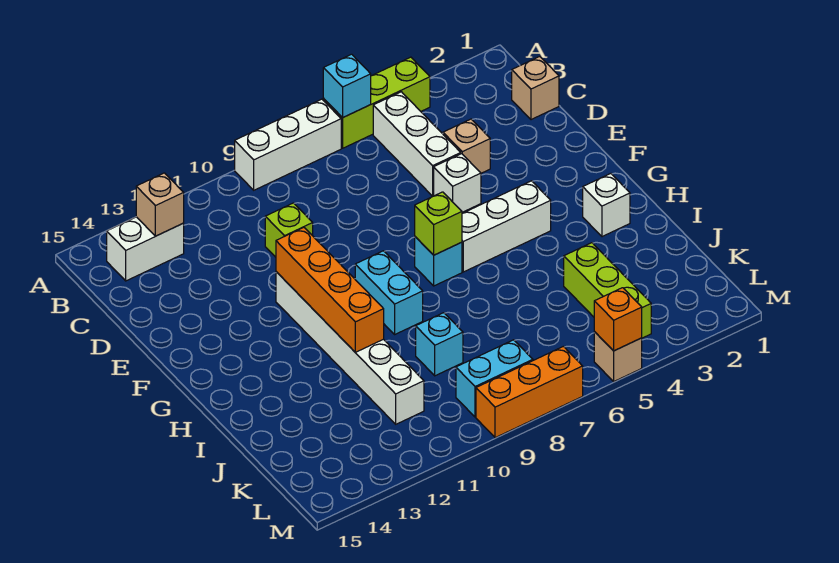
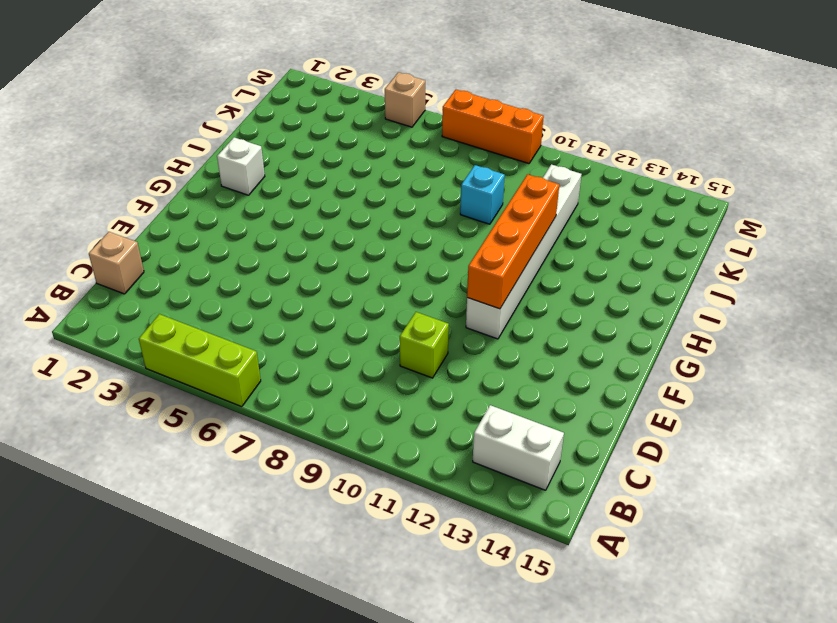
none -> white 1x3 brick [235,99,341,190]
none -> white 1x3 brick [373,92,461,196]
none -> tan 1x1 brick [443,119,490,173]

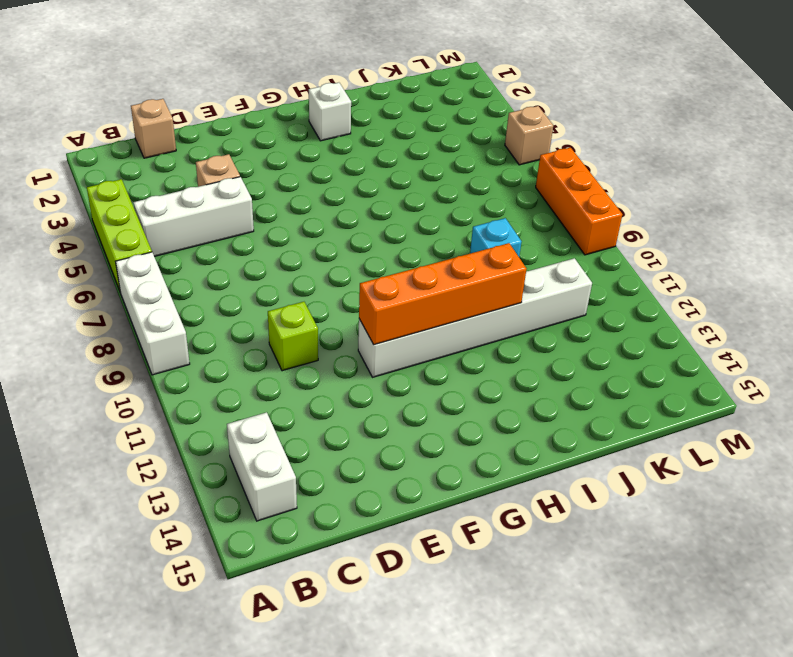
none -> white 1x1 brick [434,154,481,212]
none -> white 1x3 brick [462,181,551,272]
none -> cyan 1x1 brick [415,237,462,286]

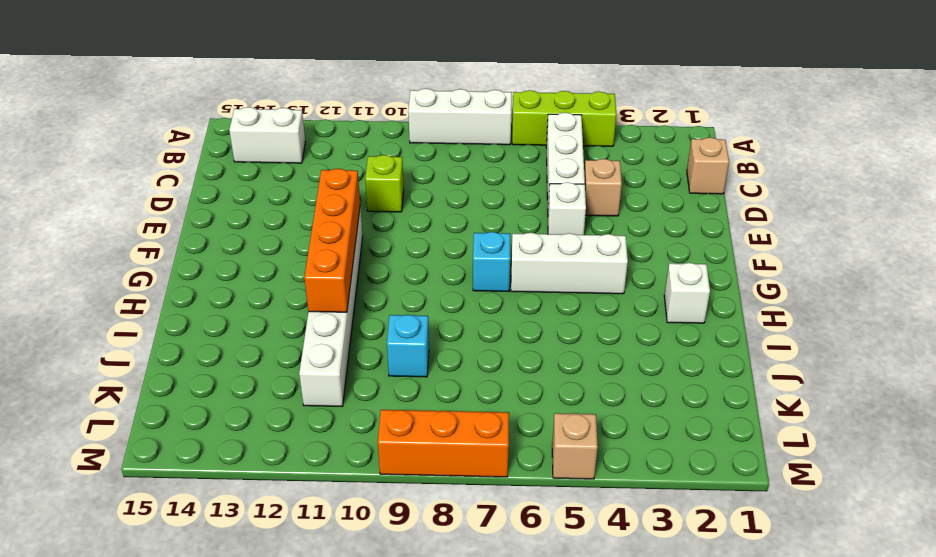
none -> cyan 1x2 brick [355,251,423,334]
none -> lime 1x3 brick [564,243,651,338]
none -> cyan 1x2 brick [456,340,533,417]

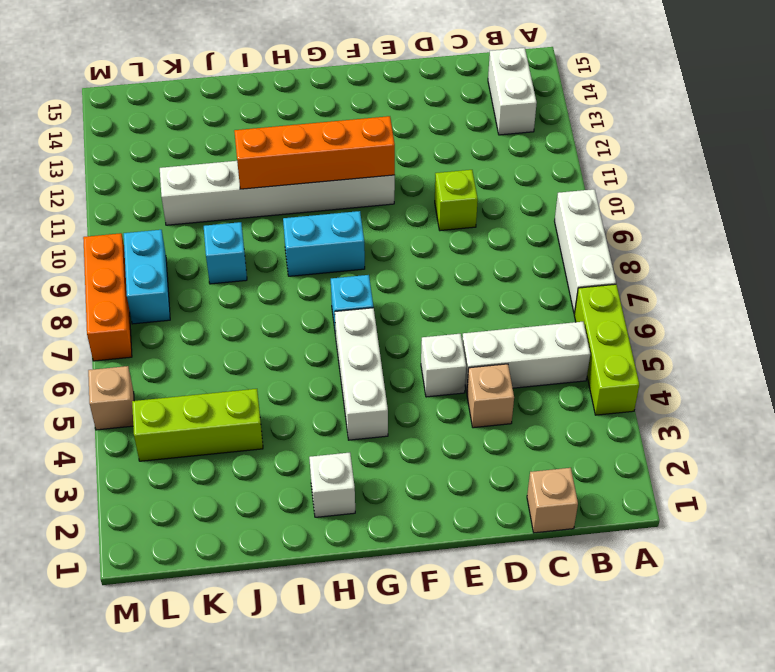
none -> cyan 1x1 brick [323,54,371,118]
none -> tan 1x1 brick [136,173,184,236]
none -> lime 1x1 brick [415,192,462,255]

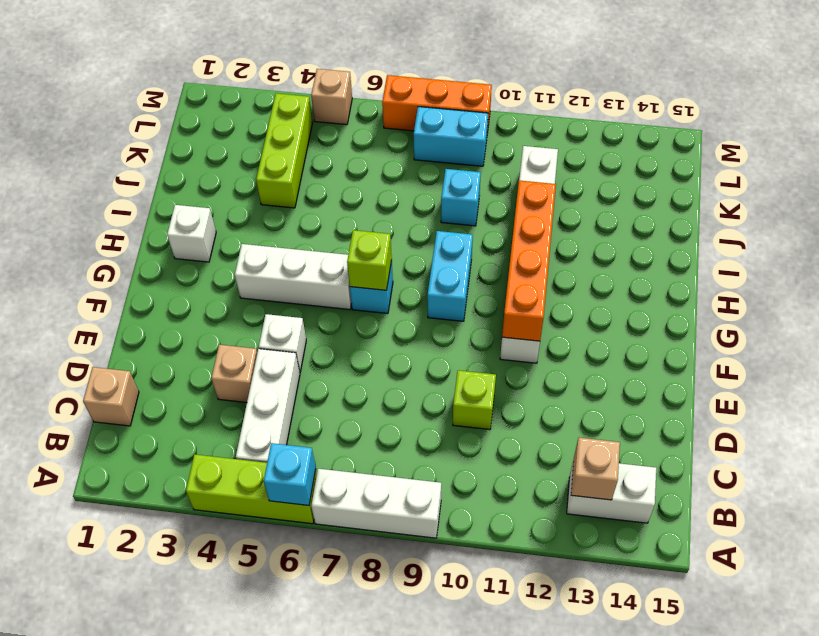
none -> orange 1x1 brick [594,288,642,351]

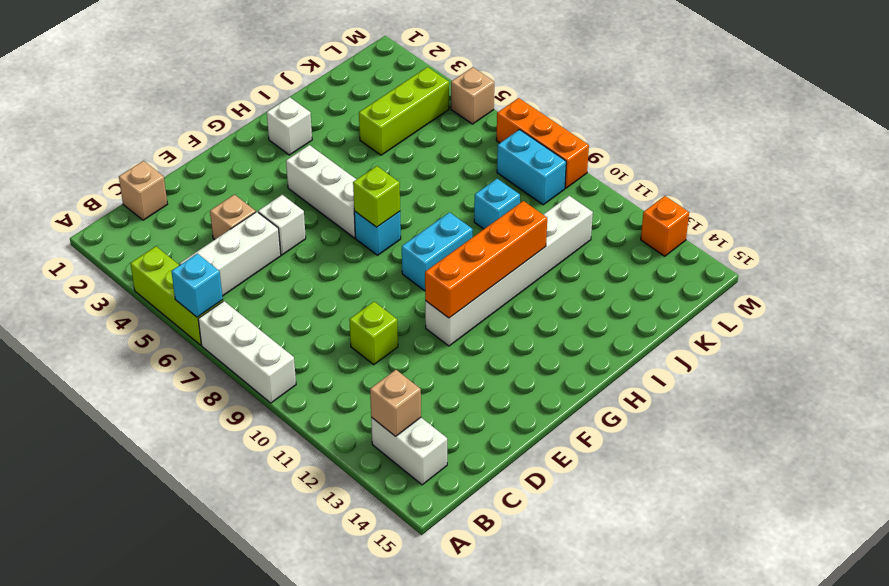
orange 1x1 brick [641,196,689,256] -> orange 1x1 brick moved to [594,288,642,351]

